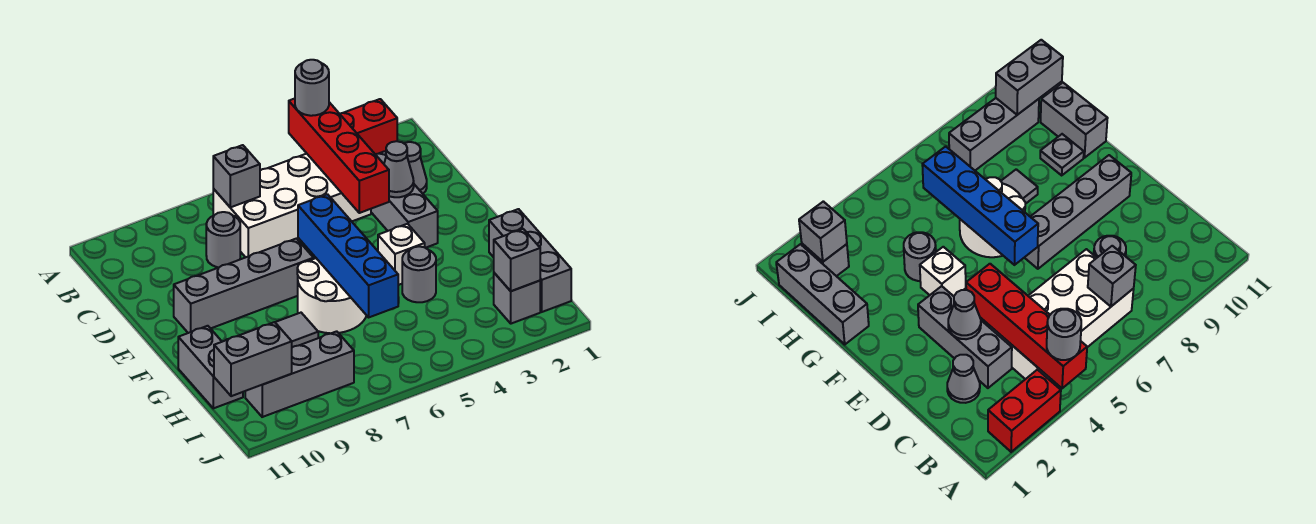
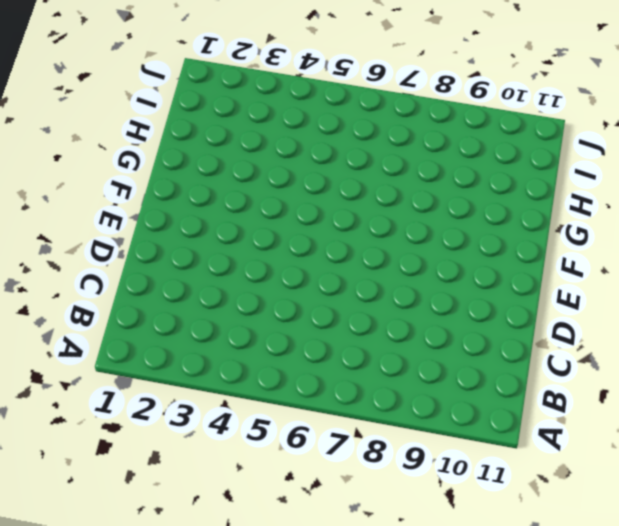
none -> red 1x2 brick [340,99,397,154]
none -> white 2x4 brick [213,154,371,257]
none -> grey 1x1 cone [404,142,427,194]

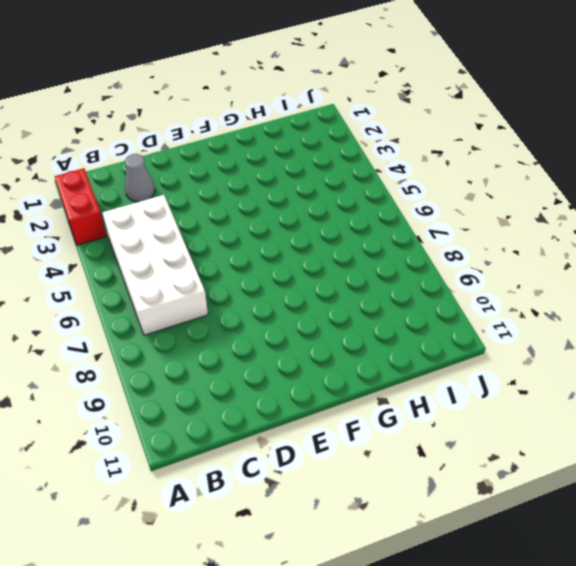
none -> grey 1x3 brick [371,151,438,248]
none -> grey 1x1 round brick [206,212,240,267]
none -> grey 1x4 brick [174,239,314,333]

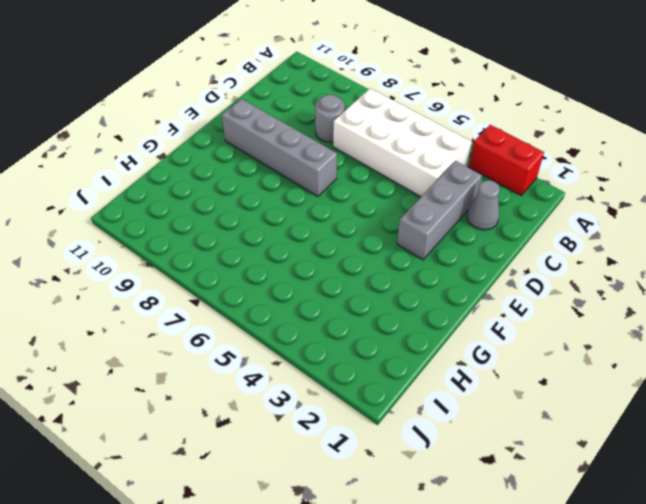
none -> white 1x1 brick [378,224,425,285]
none -> white 2x2 round brick [297,258,367,333]
none -> grey 1x3 brick [489,209,571,312]

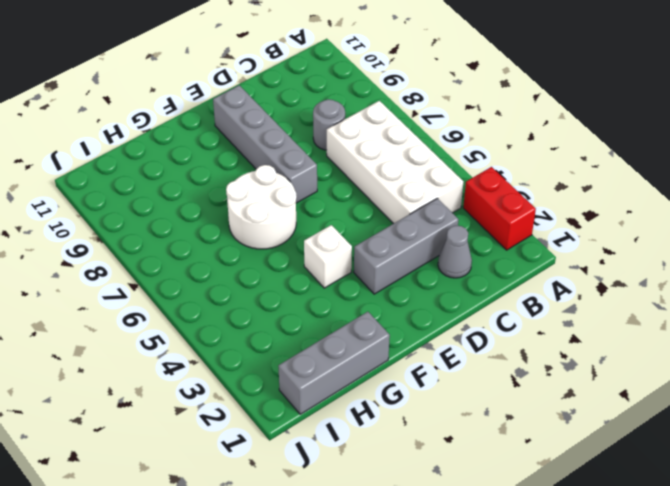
none -> grey 1x1 round brick [402,246,436,302]
none -> grey 1x1 tile [275,313,318,347]
none -> grey 1x1 plate [1040,134,1084,175]

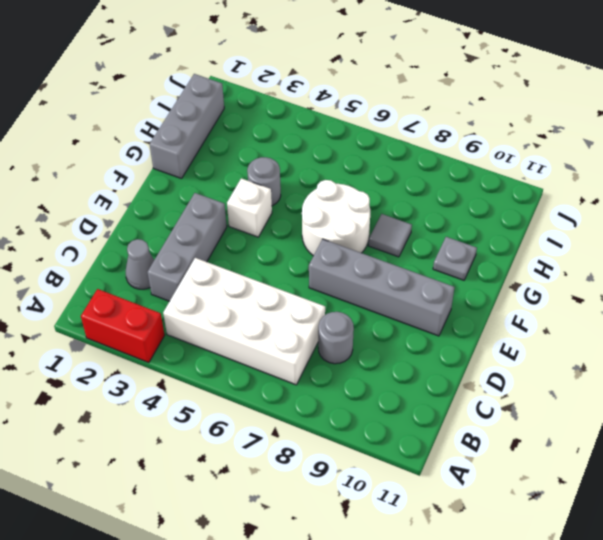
none -> grey 1x2 brick [178,326,243,408]
none -> grey 1x1 brick [494,273,540,324]
none -> grey 1x3 brick [245,331,354,417]

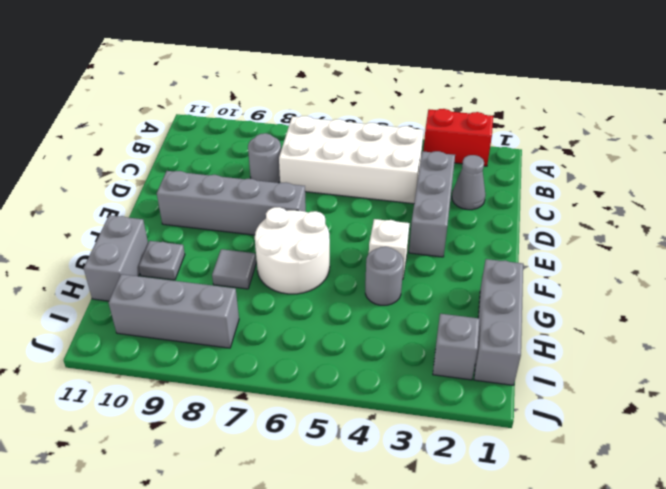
none -> red 1x4 brick [289,99,389,213]
none -> grey 1x1 brick [213,145,260,207]
none -> grey 1x1 cone [384,141,414,197]

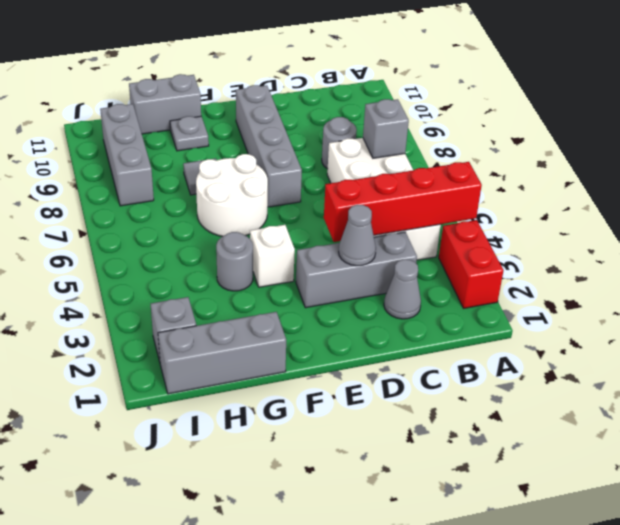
none -> blue 1x4 brick [298,194,398,317]
none -> grey 1x1 brick [494,229,540,291]
none -> grey 1x2 brick [214,322,292,396]

